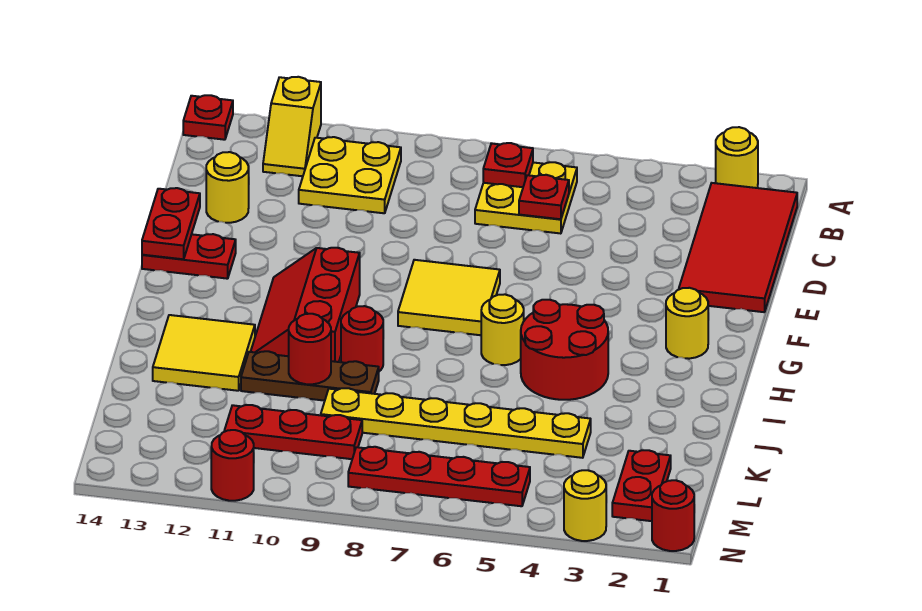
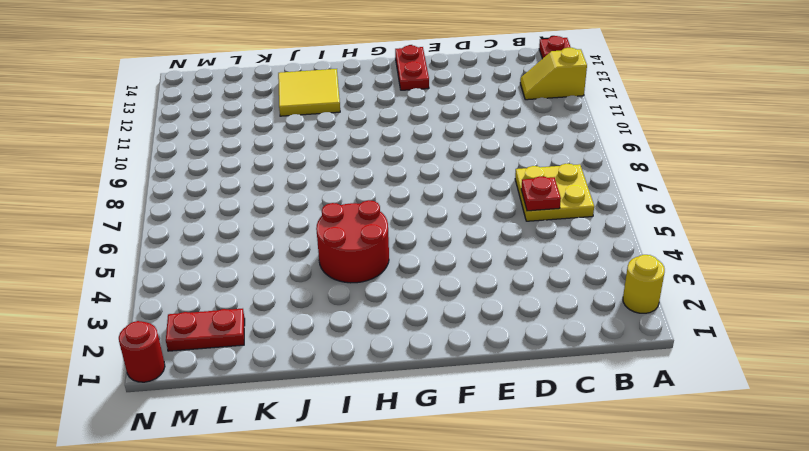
none -> red 2x4 tile [679,183,797,312]
none -> yellow 2x2 plate [299,137,401,213]
none -> yellow 1x1 round brick [206,152,249,223]

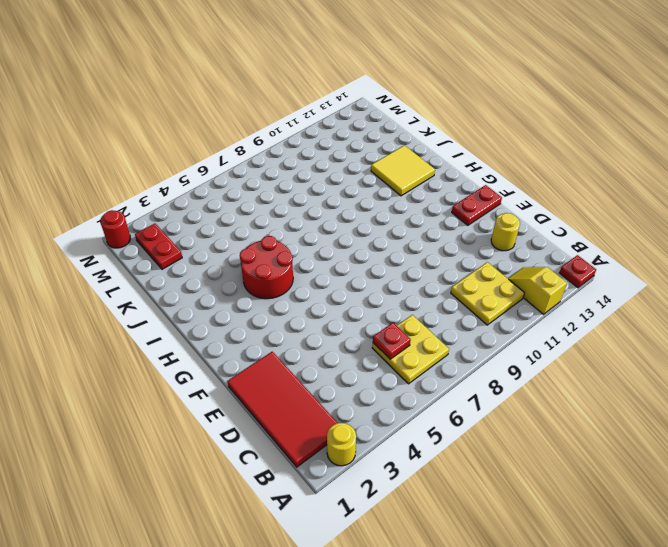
none -> yellow 2x2 tile [398,260,500,335]
none -> yellow 1x1 round brick [666,288,708,359]
none -> red 2x3 slope [251,248,360,362]

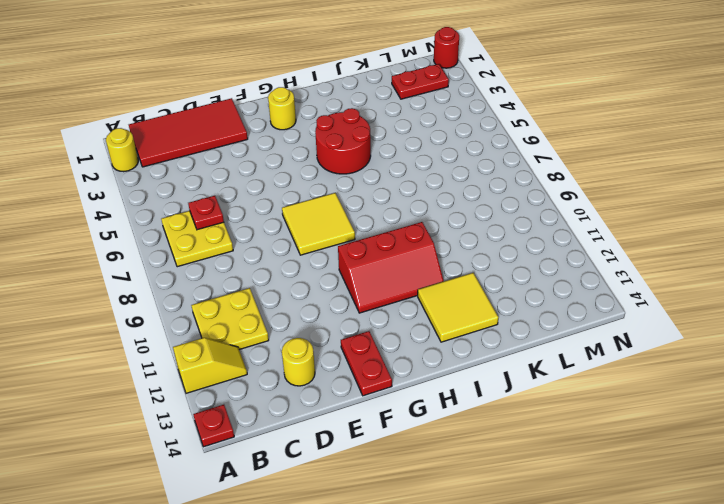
none -> yellow 1x1 round brick [481,294,524,365]
none -> red 1x1 round brick [341,306,383,371]
none -> brown 1x3 plate [241,351,379,401]

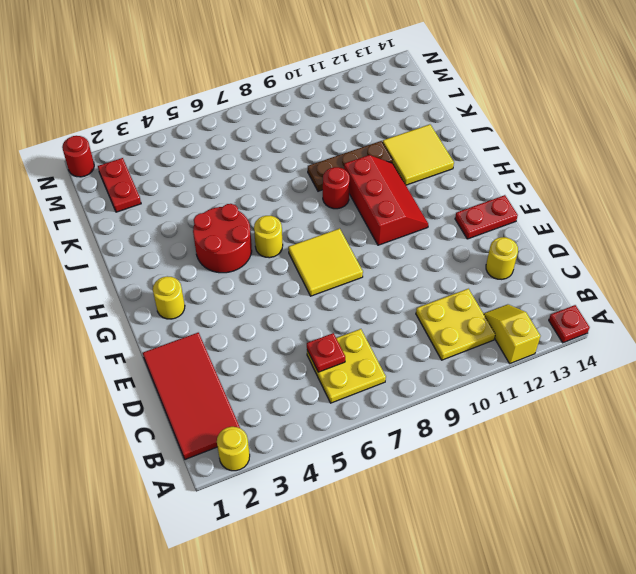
none -> yellow 1x6 plate [321,388,591,458]
none -> red 1x3 plate [224,405,362,459]
none -> red 1x4 plate [348,447,530,506]

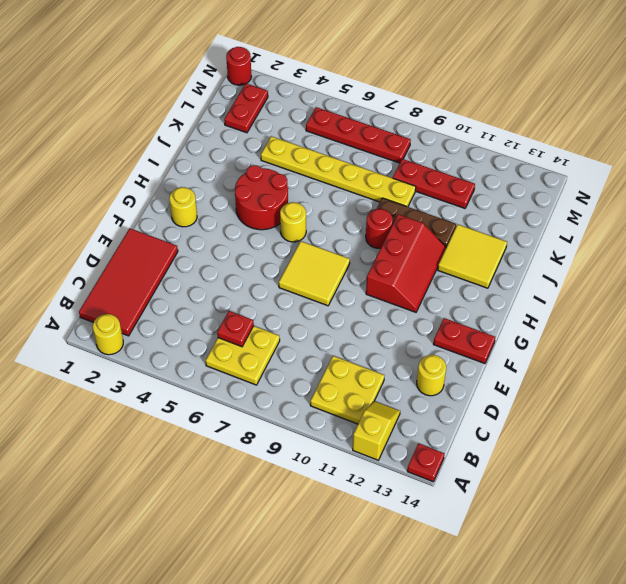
none -> yellow 1x1 round brick [564,470,606,541]
none -> red 1x1 round brick [211,430,254,501]
none -> red 1x1 plate [483,143,533,187]

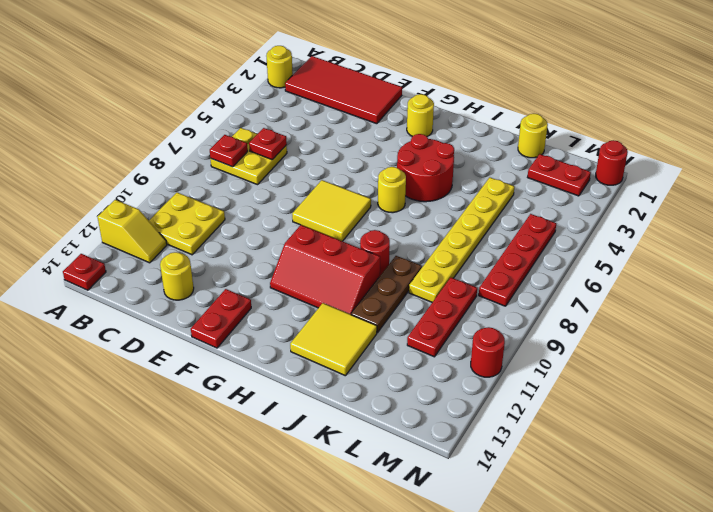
yellow 1x1 round brick [518,114,548,158] -> yellow 1x1 round brick moved to [564,470,606,541]
none -> red 1x2 plate [142,188,200,259]
none -> red 1x1 round brick [289,314,331,384]

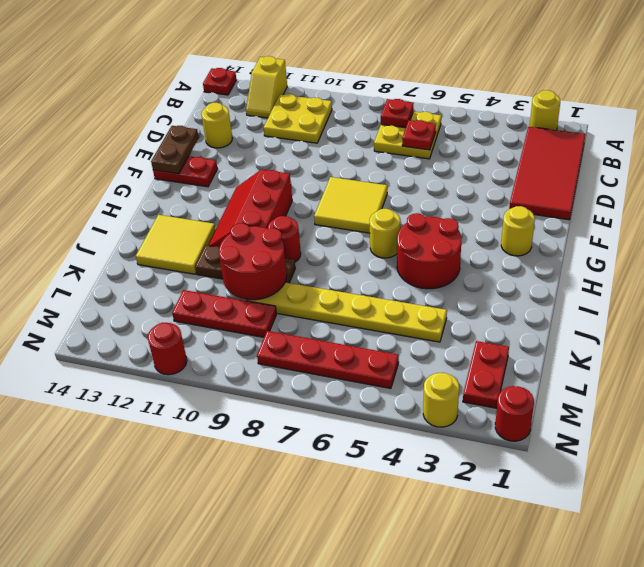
brown 1x2 plate [151,126,199,174] -> red 1x2 plate [142,188,200,259]
red 2x2 round brick [219,223,287,300] -> red 1x1 round brick [289,314,331,384]

